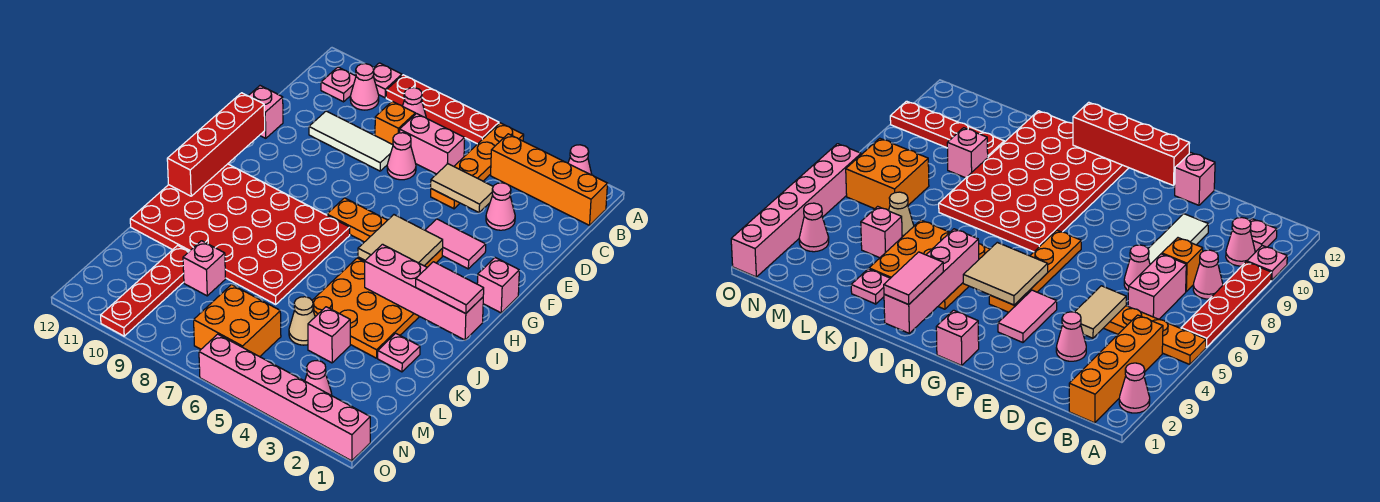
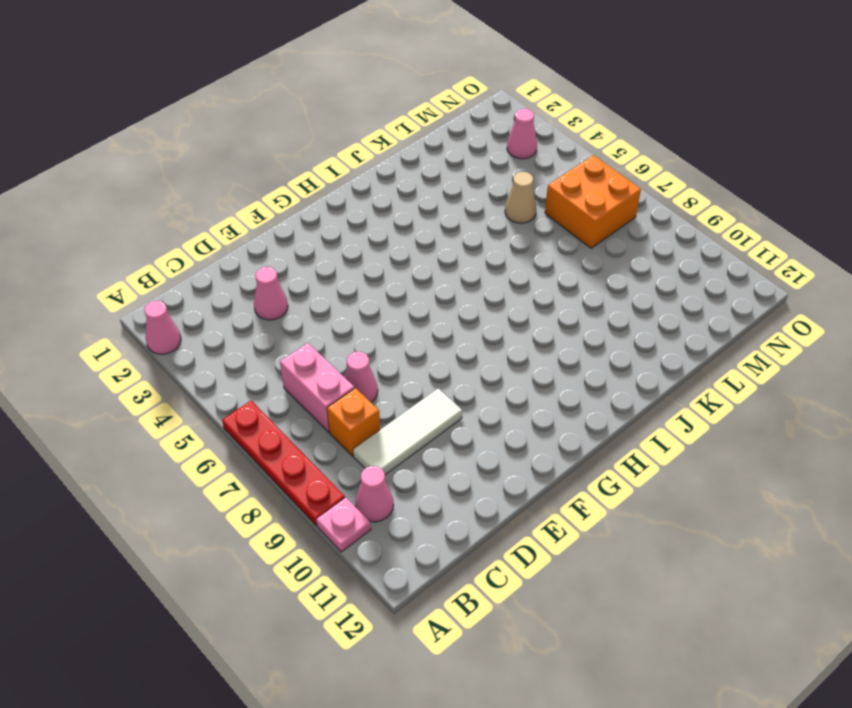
white 1x3 tile [353,389,462,475] -> white 1x3 tile turned to [309,111,393,171]
none -> orange 1x4 plate [431,123,524,209]
none -> orange 1x4 brick [491,134,608,225]
none -> pink 1x1 cone [403,88,426,118]
none -> pink 1x1 plate [321,67,356,102]

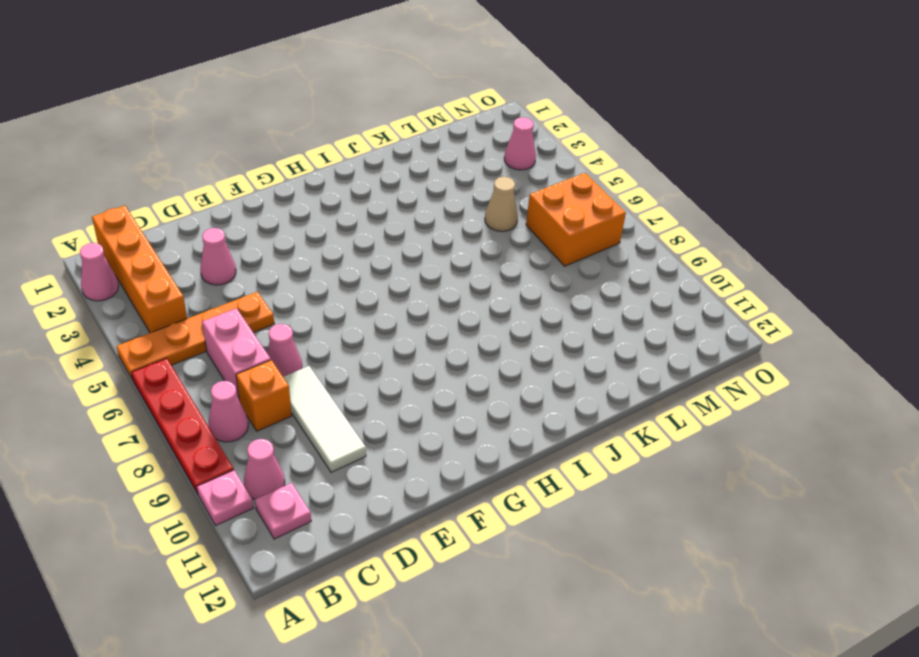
none -> pink 1x1 brick [249,86,283,138]
none -> pink 1x2 tile [425,219,486,269]
none -> pink 1x1 brick [477,258,519,313]
none -> orange 1x4 plate [327,198,443,267]

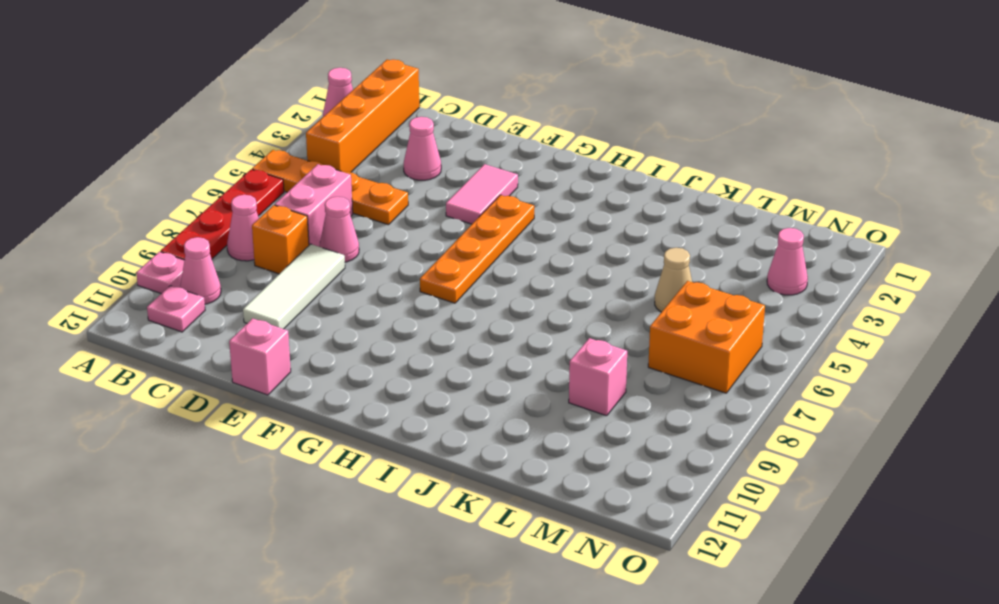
none -> pink 1x1 brick [477,258,519,313]
none -> red 4x6 plate [130,164,350,305]
none -> orange 3x3 plate [312,258,419,358]
none -> pink 1x1 plate [378,333,420,372]

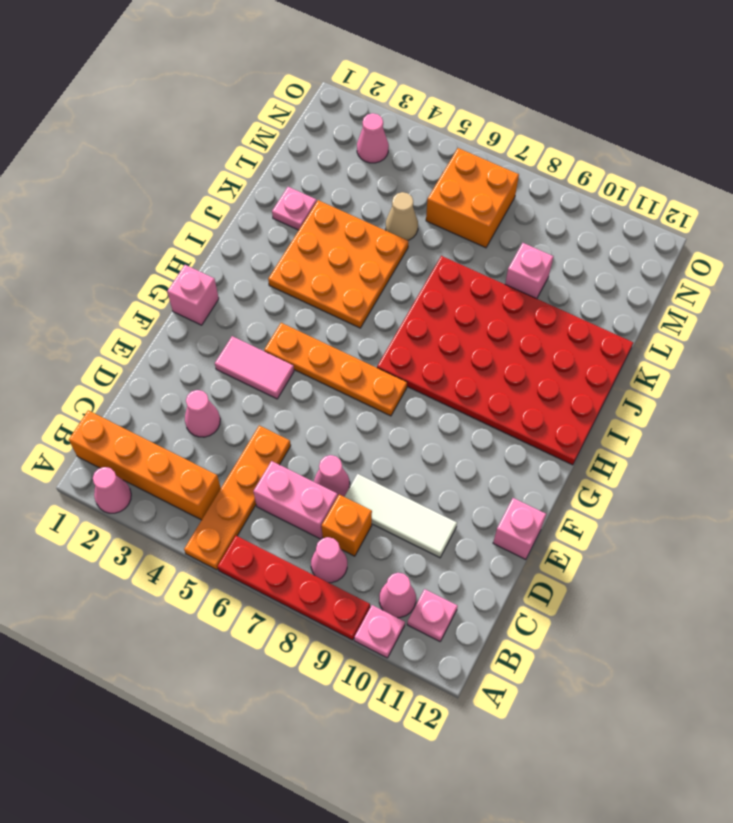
none -> pink 1x1 brick [308,307,350,363]
none -> red 1x4 plate [101,245,189,336]
none -> pink 1x6 brick [199,334,370,461]
none -> tan 1x2 tile [431,164,493,212]

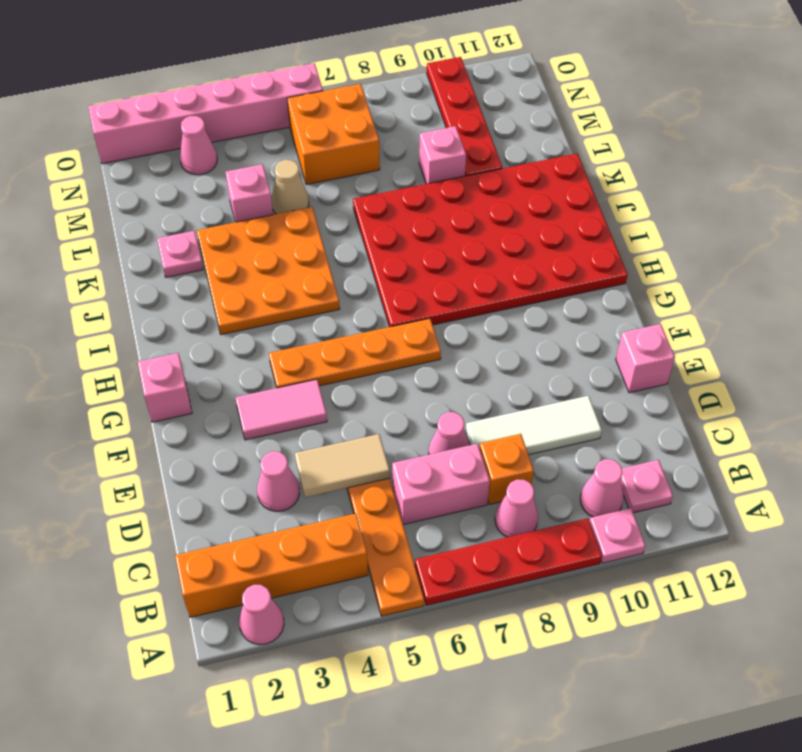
none -> red 1x4 brick [167,93,265,196]
none -> tan 2x2 tile [358,215,443,266]
none -> pink 1x4 brick [365,244,483,340]
none -> pink 1x2 tile [416,262,484,314]

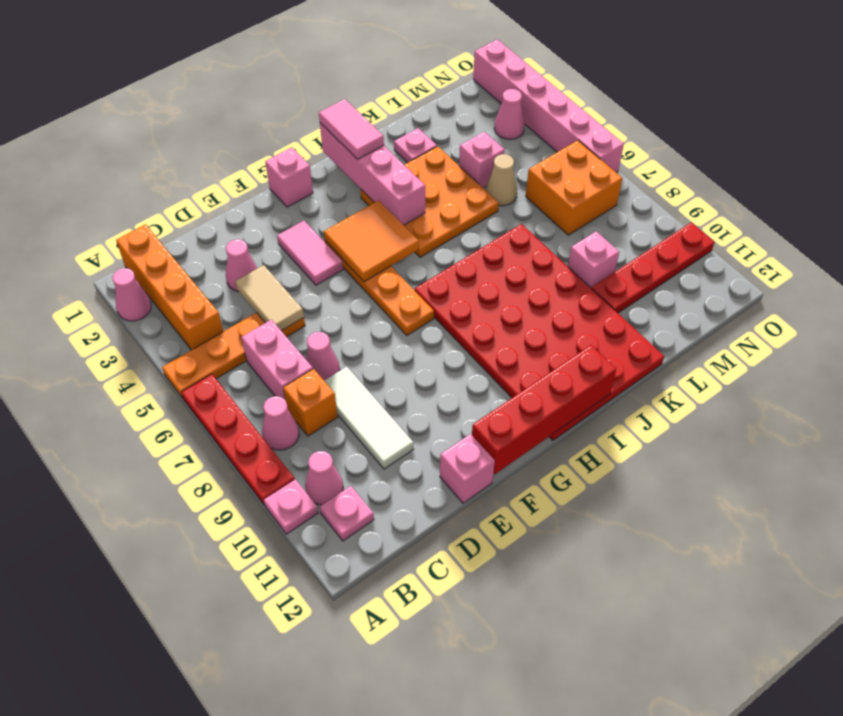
orange 2x2 tile [324,201,419,282] -> tan 2x2 tile [358,215,443,266]

